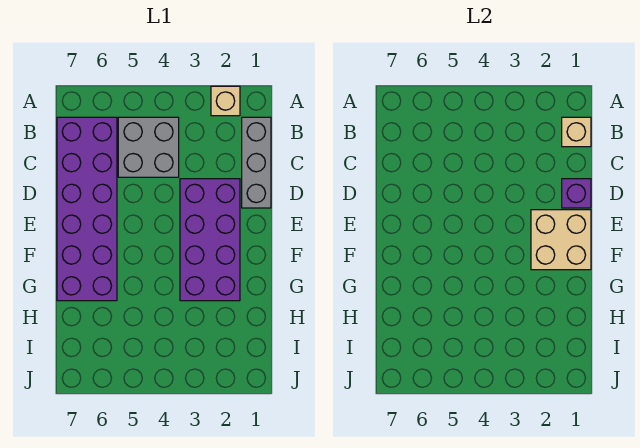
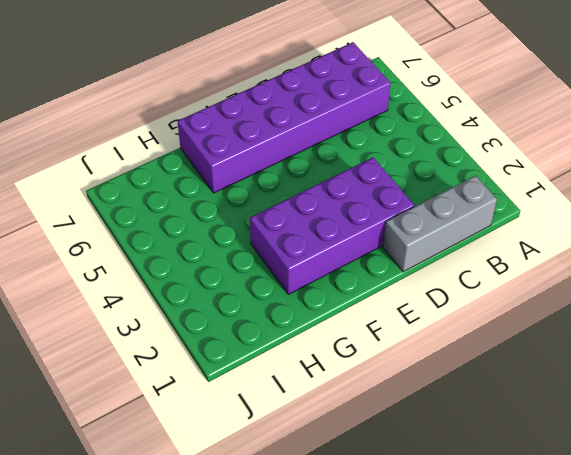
none -> tan 1x1 brick [211,86,240,116]
none -> grey 2x2 brick [118,117,179,177]

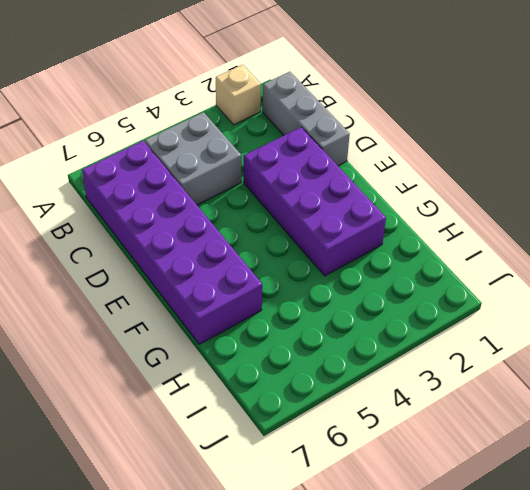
none -> tan 1x1 brick [562,117,591,147]
none -> purple 1x1 brick [562,179,591,208]

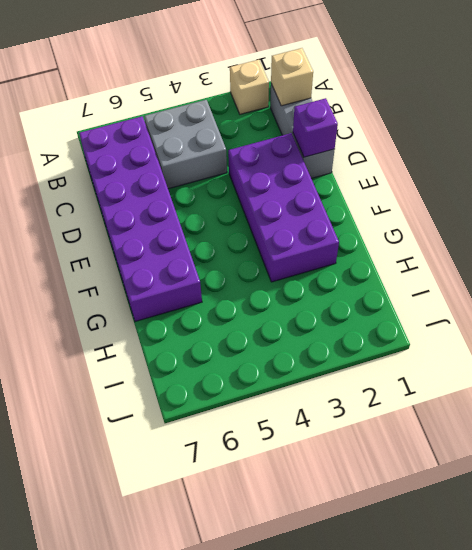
none -> tan 2x2 brick [531,210,591,270]

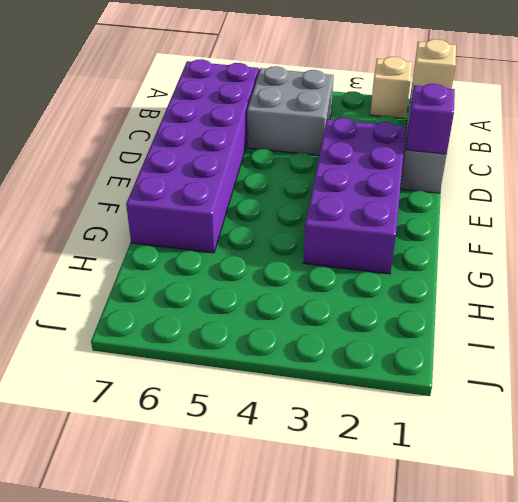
none -> tan 2x2 brick [531,210,591,270]

